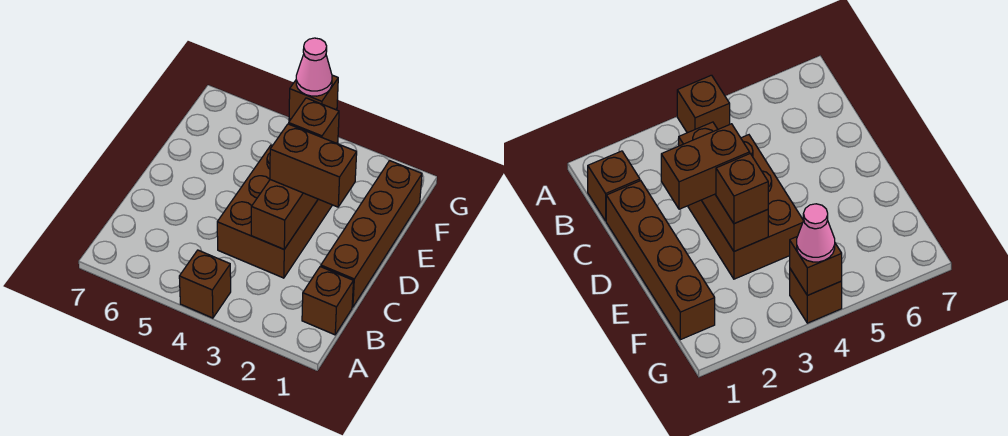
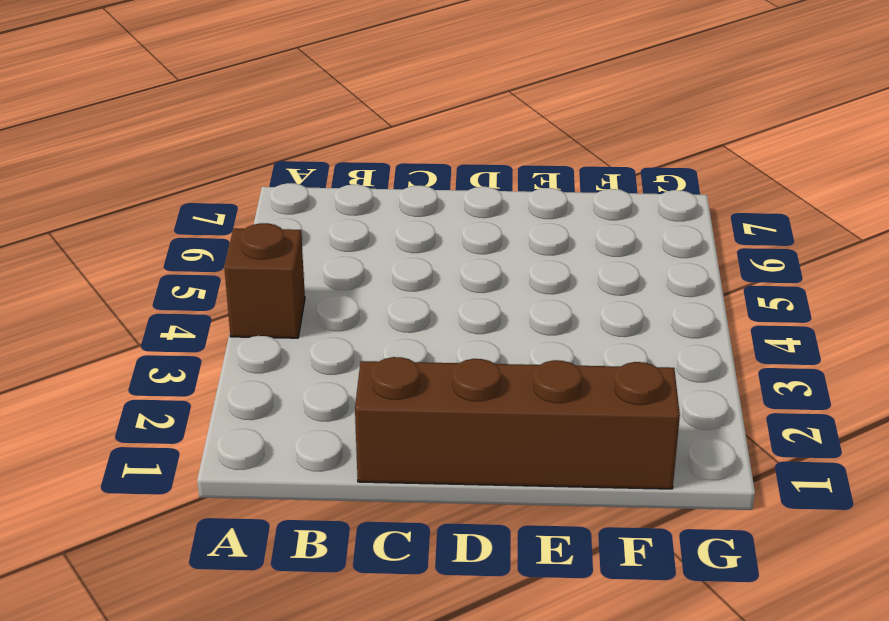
none -> brown 1x1 brick [302,267,353,335]
none -> brown 2x3 brick [217,145,332,278]

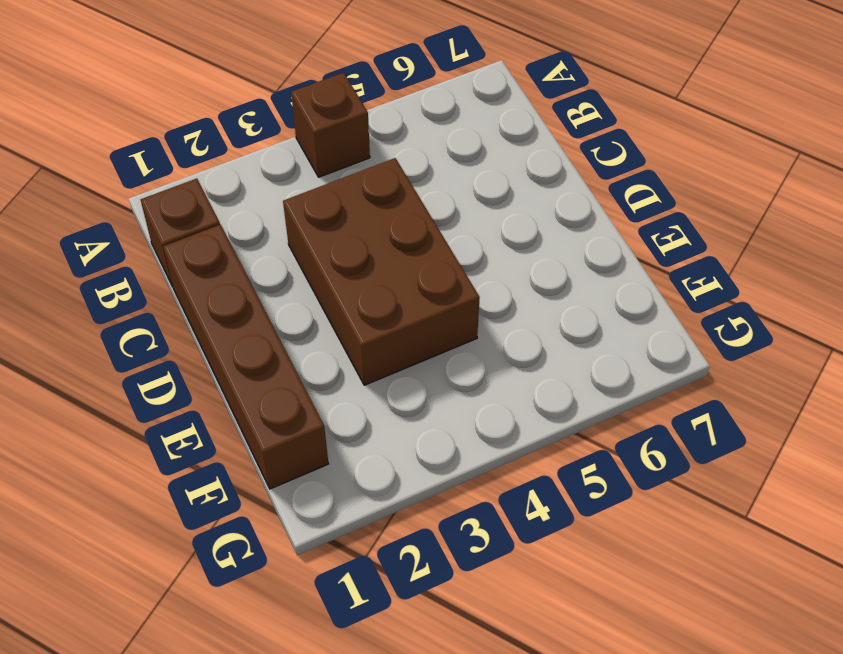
none -> brown 1x1 brick [790,269,842,323]
none -> brown 1x3 brick [251,142,338,249]

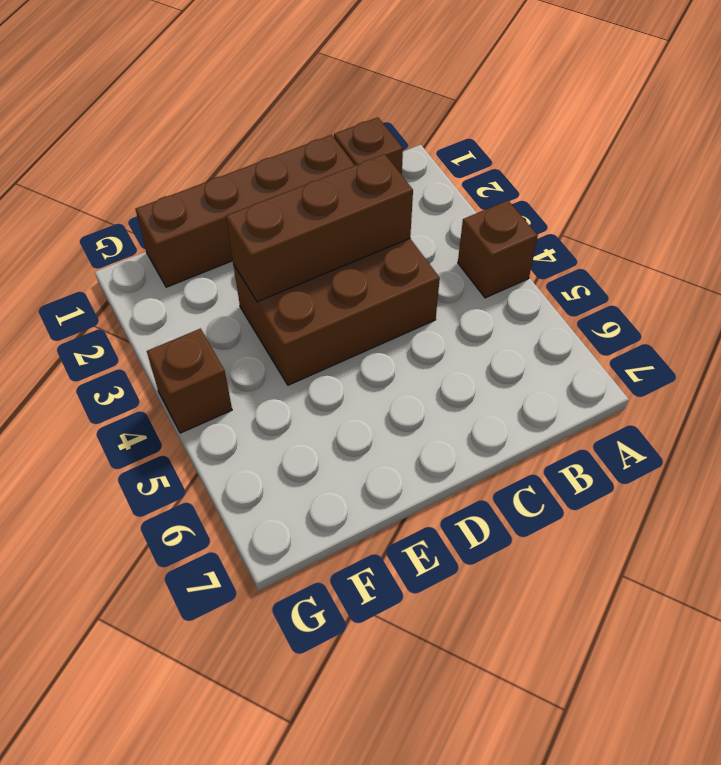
none -> brown 1x1 brick [289,75,338,119]
none -> brown 1x2 brick [270,124,357,207]

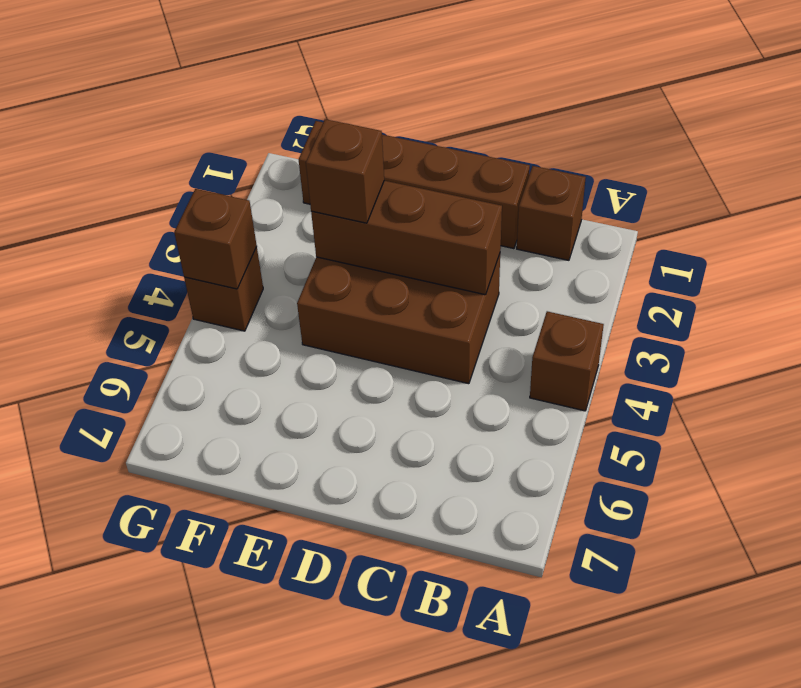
none -> brown 1x2 brick [270,124,357,207]
none -> pink 1x1 cone [296,38,332,96]

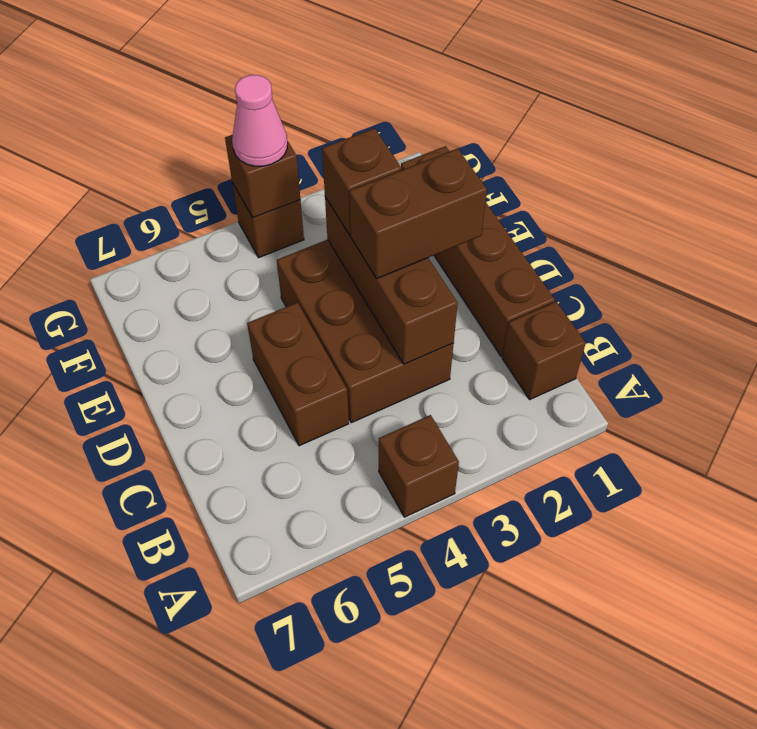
brown 1x2 brick [247,303,349,446] -> none

